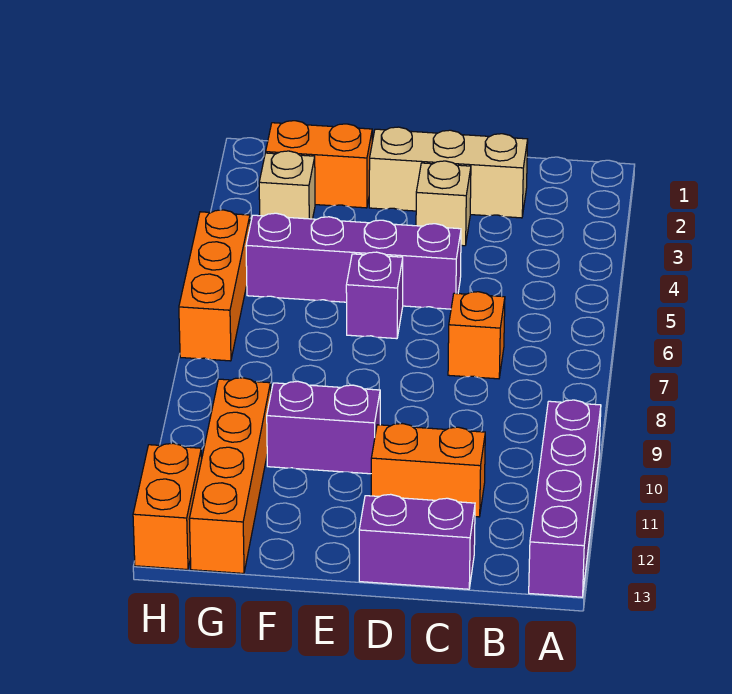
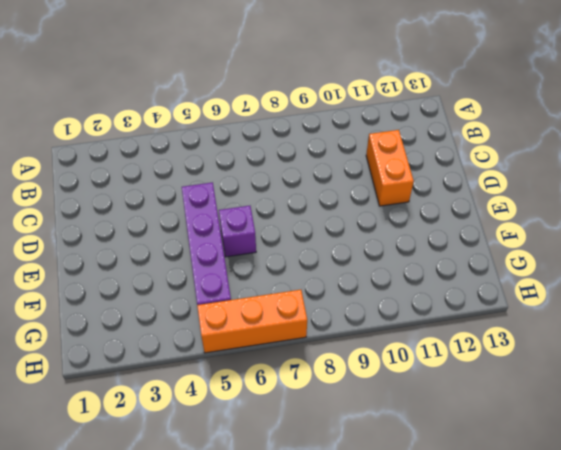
none -> purple 1x4 brick [529,400,601,597]
none -> tan 1x3 brick [369,127,528,218]
none -> orange 1x1 brick [448,292,505,379]

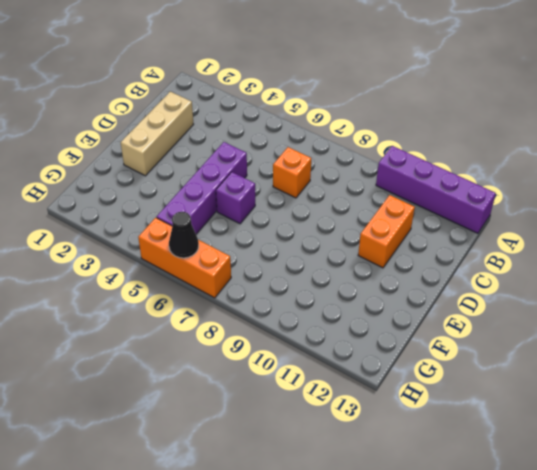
black 1x1 cone [169,212,199,258] -> none
none -> purple 1x2 brick [359,494,475,589]
none -> tan 1x1 brick [416,161,471,246]
none -> purple 1x2 brick [267,381,380,474]

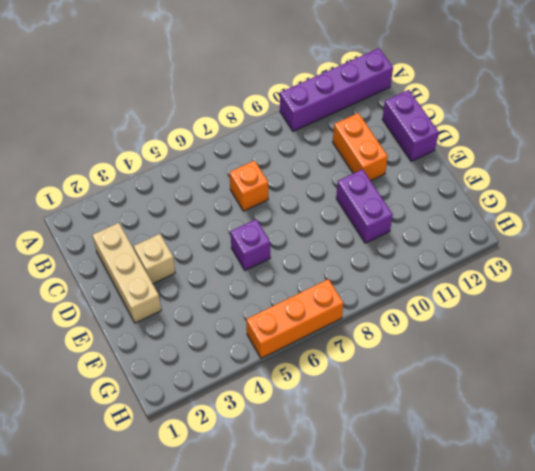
none -> purple 1x4 brick [246,213,461,309]
none -> orange 1x2 brick [266,121,372,208]
none -> tan 1x1 brick [259,151,315,219]

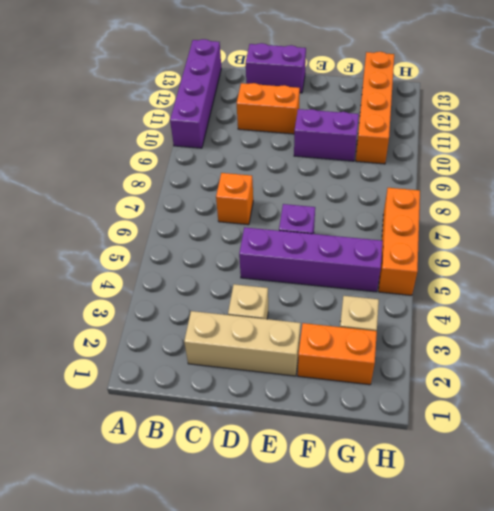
none -> orange 1x2 brick [133,443,202,570]

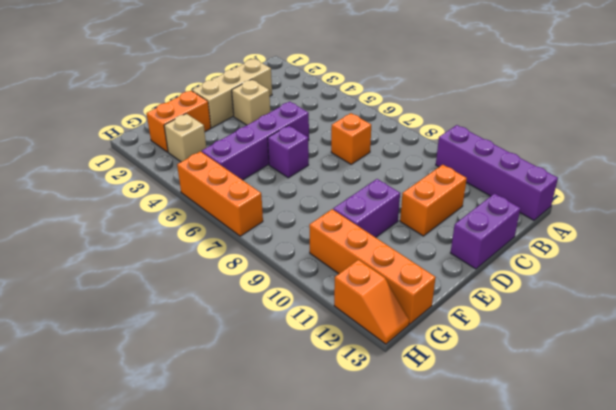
orange 1x2 slope [334,260,409,344] -> orange 1x2 brick [133,443,202,570]

